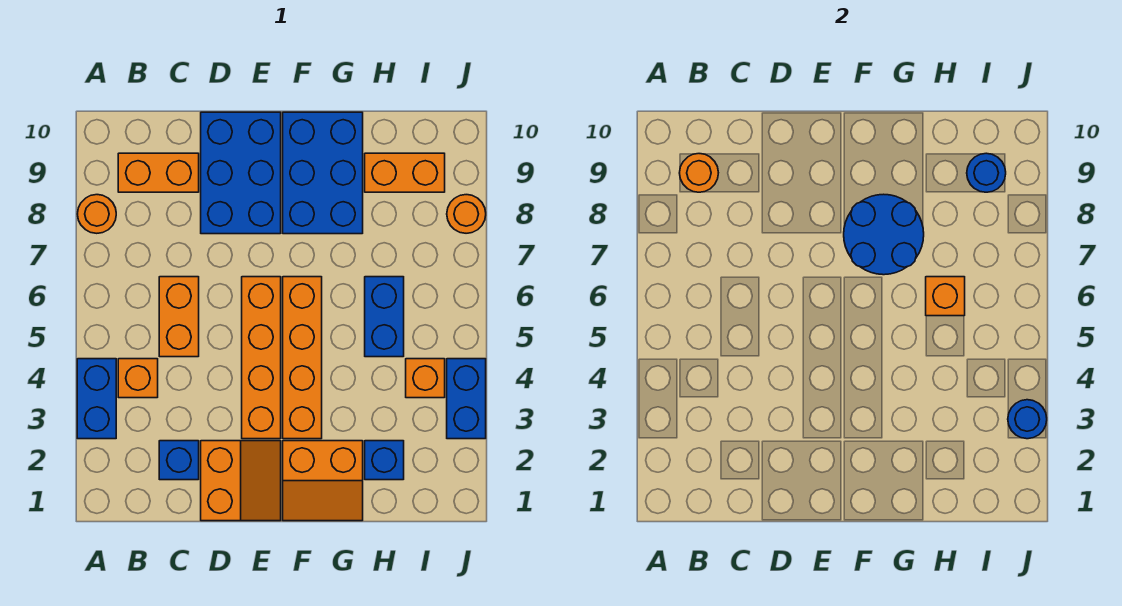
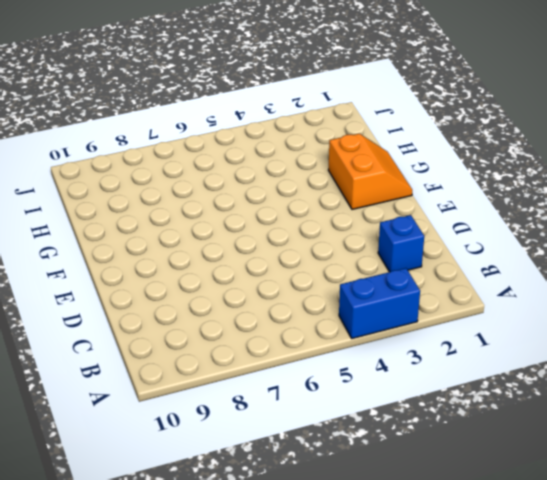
none -> orange 1x1 round brick [78,195,116,233]
none -> orange 1x1 brick [118,359,158,398]
none -> orange 1x2 brick [118,153,199,192]

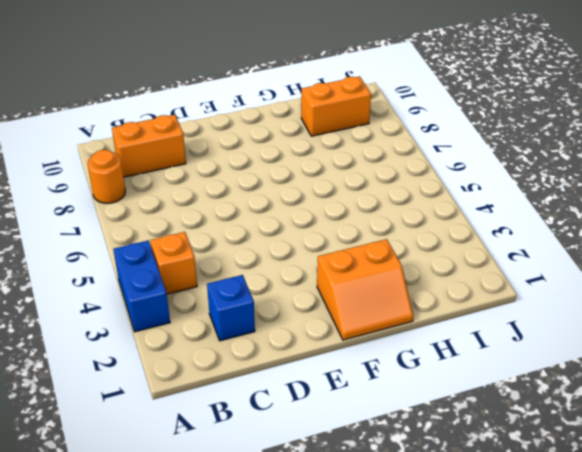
none -> orange 1x2 brick [159,277,199,357]
none -> orange 2x2 slope [201,441,281,521]
none -> blue 2x3 brick [201,112,281,234]

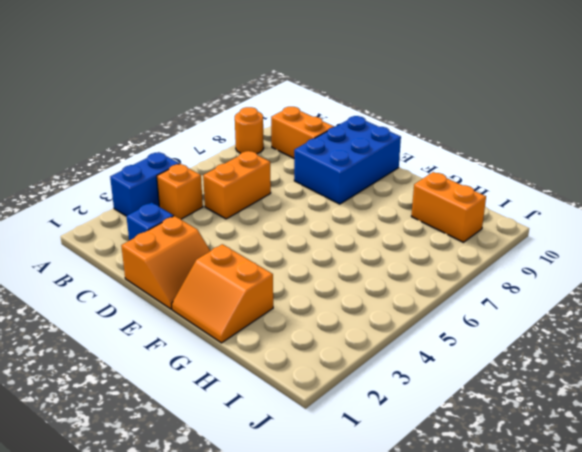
none -> orange 1x4 brick [242,277,281,439]
none -> orange 1x4 brick [283,277,322,439]
none -> blue 2x3 brick [283,112,363,234]

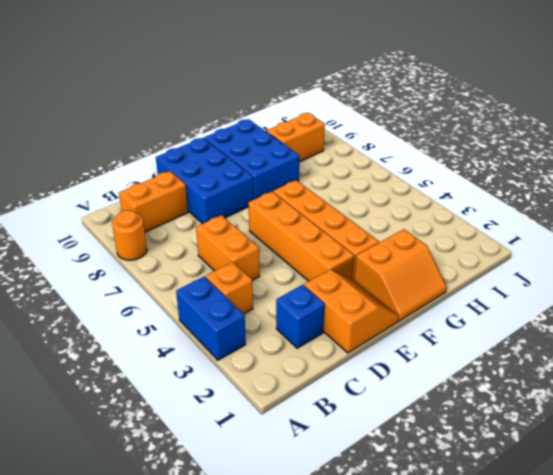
none -> blue 1x1 brick [365,441,404,480]
none -> blue 1x2 brick [365,277,404,357]
none -> orange 1x1 brick [406,359,445,398]

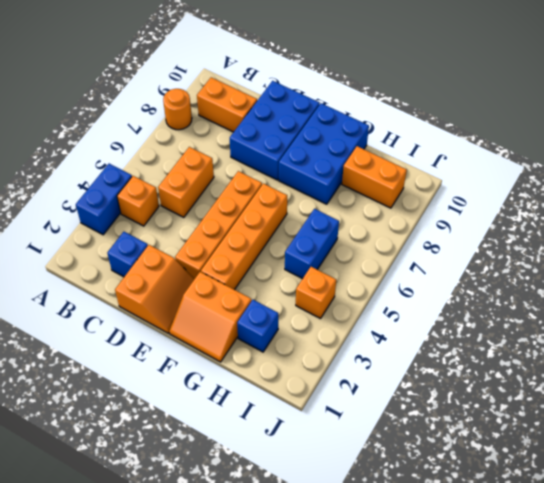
none -> blue 1x2 brick [447,359,486,439]
none -> orange 1x1 round brick [447,195,486,233]
none -> orange 1x1 round brick [680,154,718,192]

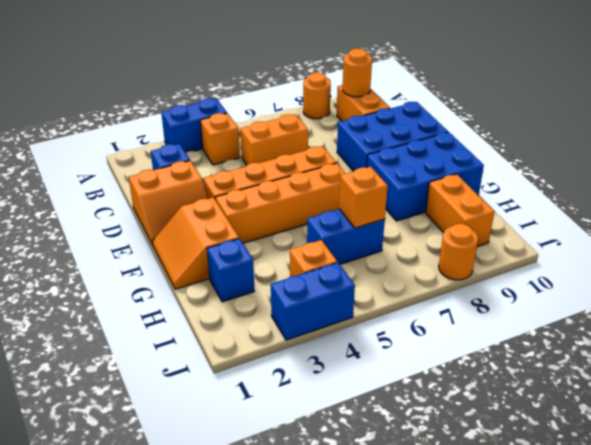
none -> blue 2x2 round brick [844,194,924,275]
none -> blue 1x1 round brick [967,153,1006,192]
none -> blue 1x1 round brick [1008,400,1047,439]

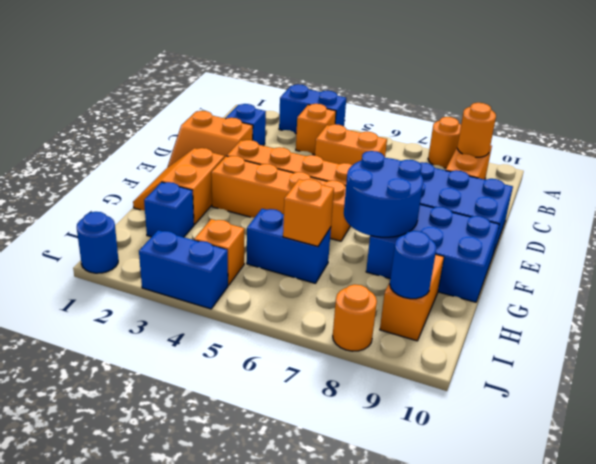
blue 1x1 round brick [77,212,118,273] -> blue 1x1 round brick moved to [1008,400,1047,439]

